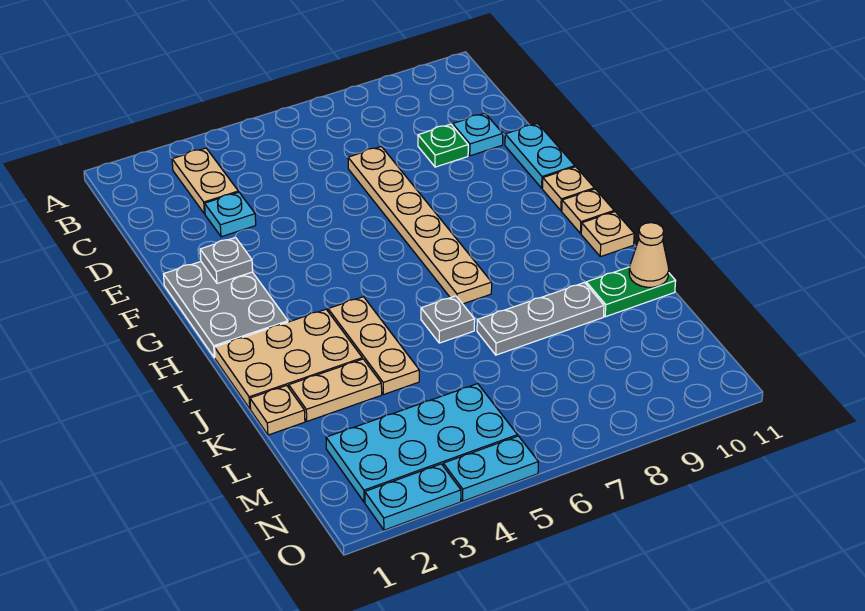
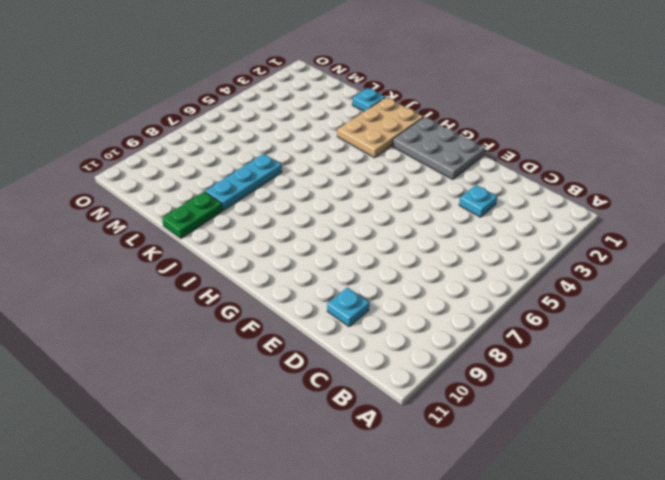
cyan 1x1 plate [352,88,385,112] -> tan 1x1 plate [250,385,305,435]
cyan 1x3 plate [205,154,282,210] -> grey 1x3 plate [477,283,604,355]
none -> tan 1x2 plate [172,148,238,214]
none -> tan 1x6 plate [348,147,492,304]
none -> green 1x1 plate [418,124,468,167]

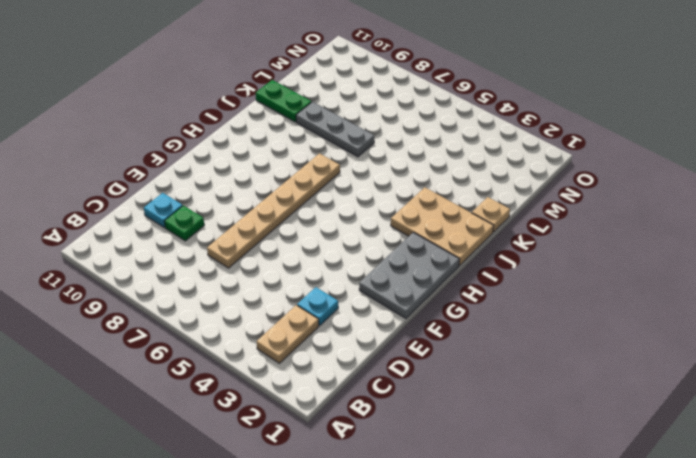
none -> cyan 1x2 plate [505,123,575,188]
none -> tan 1x1 plate [543,167,594,211]
none -> tan 1x1 plate [562,189,614,233]

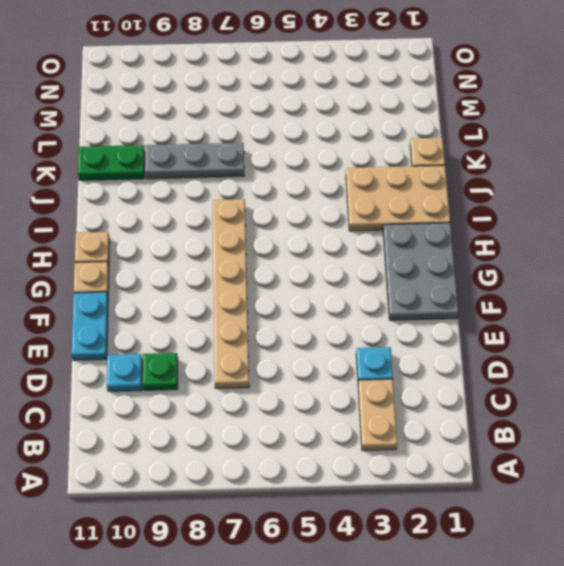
none -> tan 1x3 plate [328,297,419,395]
none -> tan 1x1 plate [581,212,634,257]
none -> grey 1x1 plate [421,296,475,343]

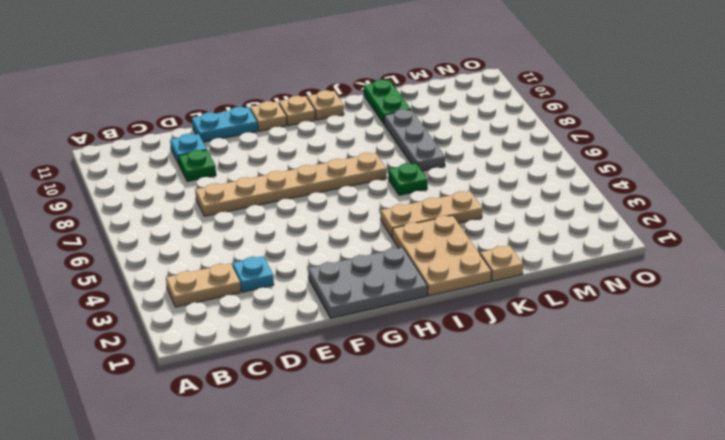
green 1x1 plate [388,163,428,195] -> grey 1x1 plate [421,296,475,343]
none -> tan 1x2 plate [289,359,382,421]
none -> cyan 2x4 plate [326,384,518,502]
none -> cyan 1x2 plate [365,464,461,530]

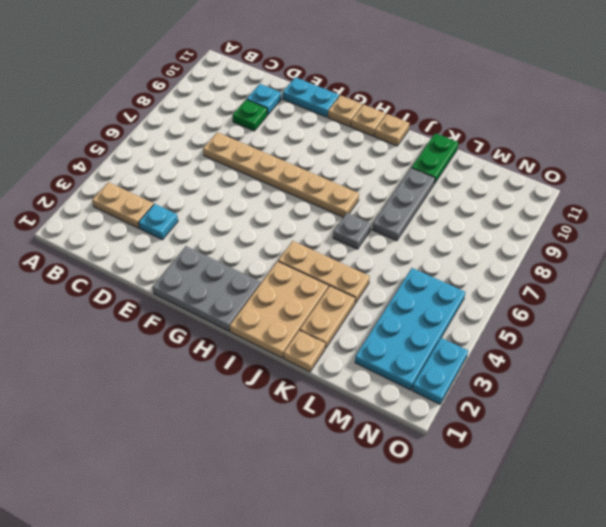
none -> cyan 1x2 plate [443,436,538,501]
none -> grey 1x1 plate [200,238,253,284]
none -> tan 1x1 cone [629,223,669,287]

